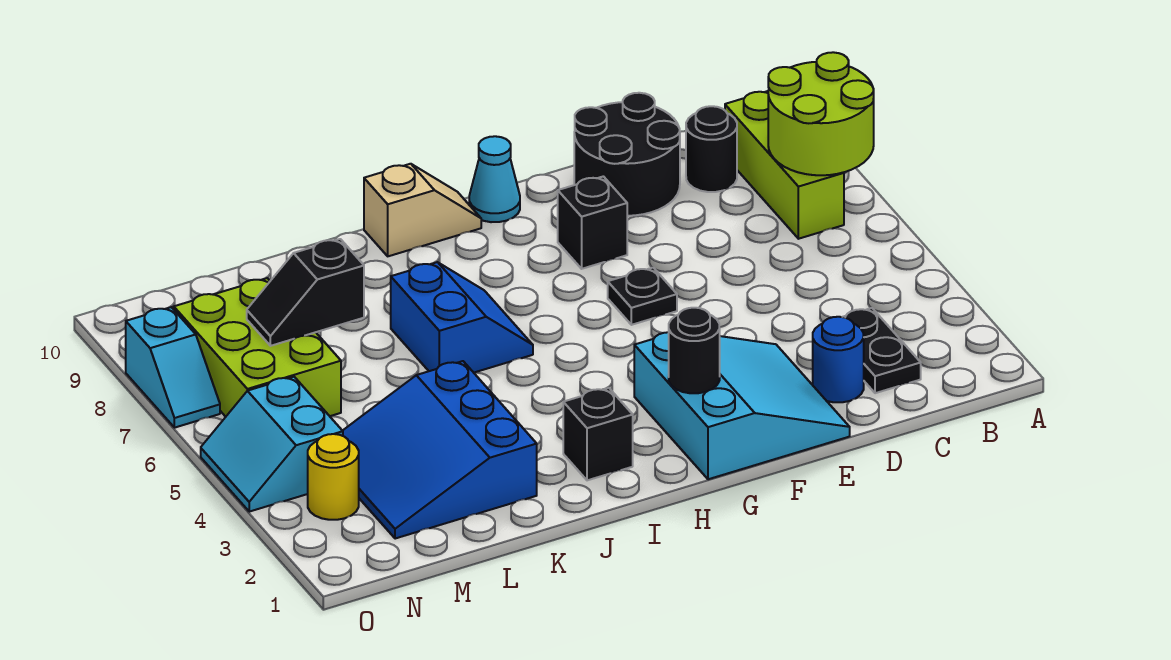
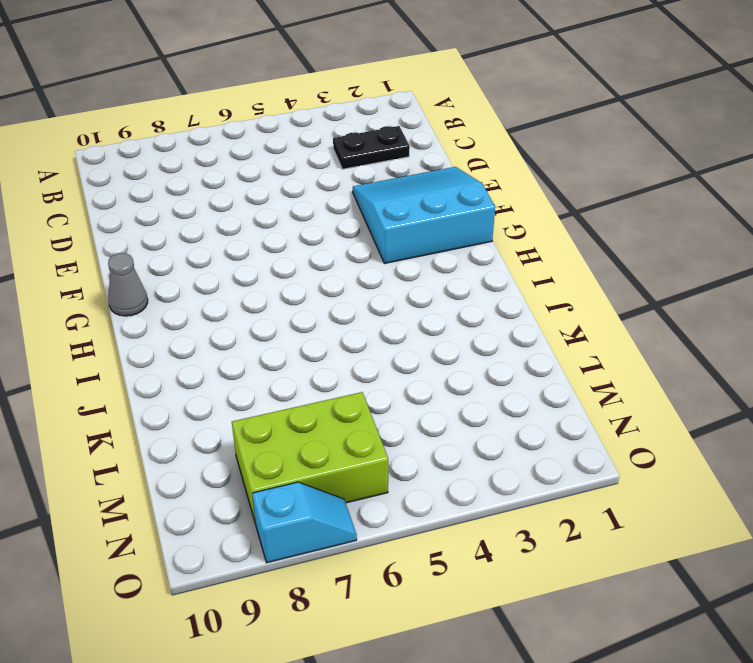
grey 1x1 cone [108,253,148,316] -> cyan 1x1 cone [469,136,520,222]
none -> lime 1x3 brick [725,91,844,239]
none -> black 1x1 round brick [686,106,737,192]
none -> blue 1x1 round brick [813,317,864,402]

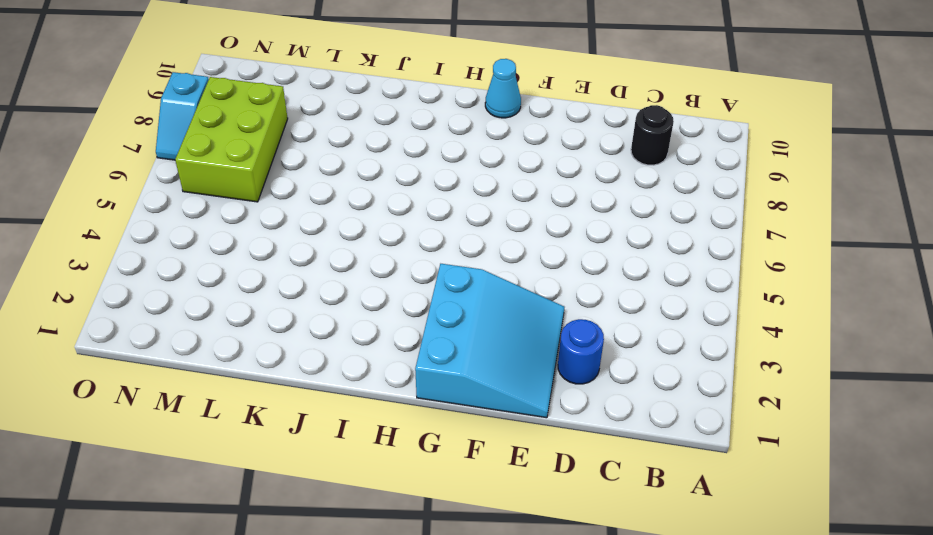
none -> lime 1x3 brick [725,91,844,239]
none -> black 1x2 plate [843,308,921,393]
none -> black 2x2 round brick [574,93,680,216]

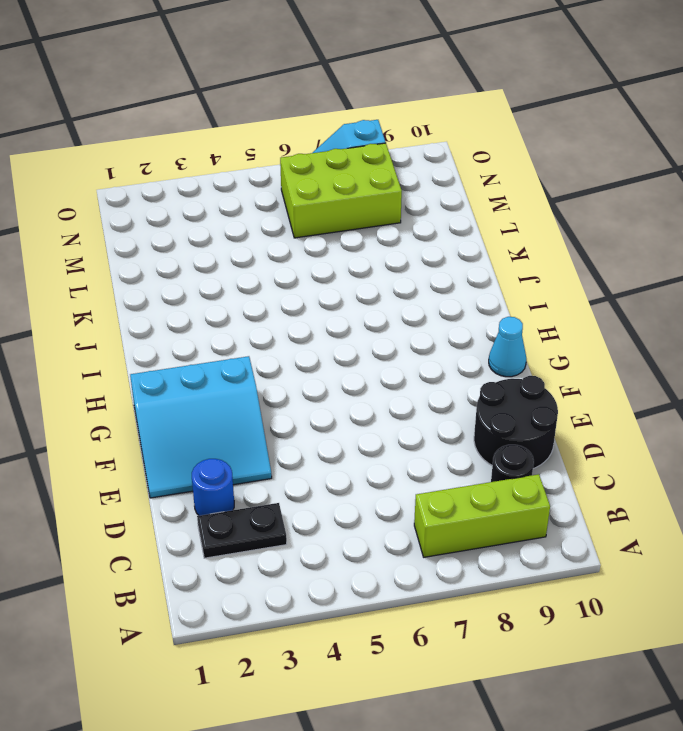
none -> black 1x1 plate [608,268,677,325]
none -> black 1x1 brick [558,176,627,269]
none -> tan 1x2 slope [364,164,481,256]

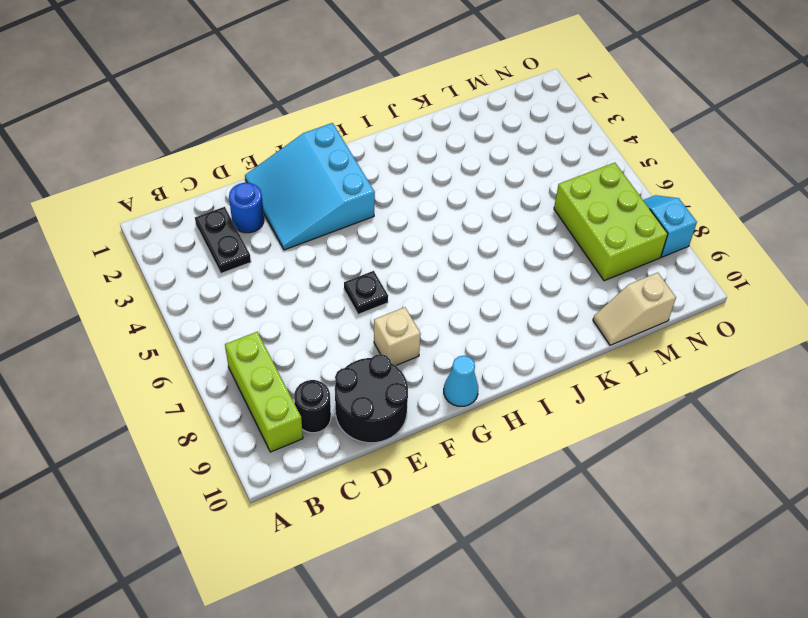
tan 1x1 brick [374,307,421,366] -> black 1x1 brick [558,176,627,269]
tan 1x2 slope [593,273,676,345] -> tan 1x2 slope moved to [364,164,481,256]
none -> black 1x1 brick [563,388,633,480]
none -> blue 2x2 slope [391,262,533,373]
none -> blue 3x3 slope [343,361,537,539]

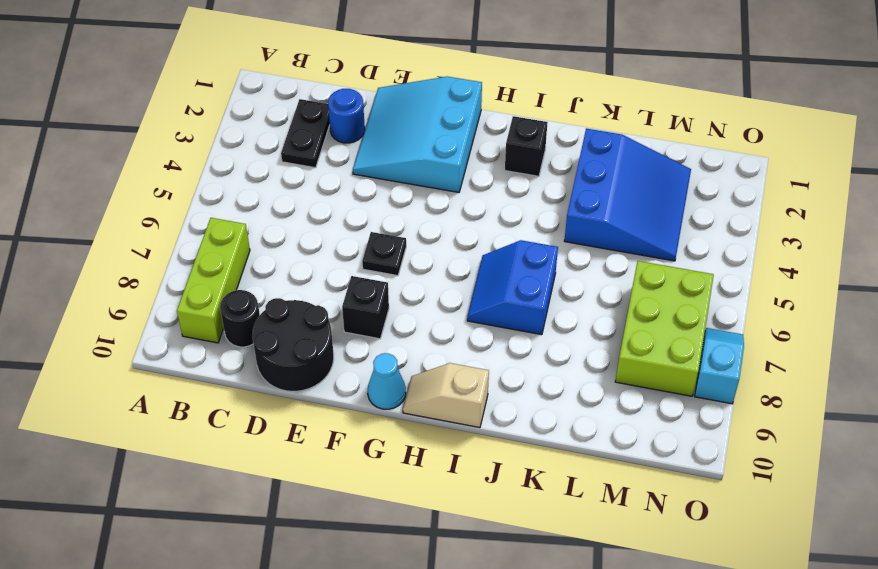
none -> yellow 1x1 round brick [308,434,359,520]
none -> cyan 2x2 slope [201,377,343,512]
none -> lime 2x2 round brick [768,52,874,175]

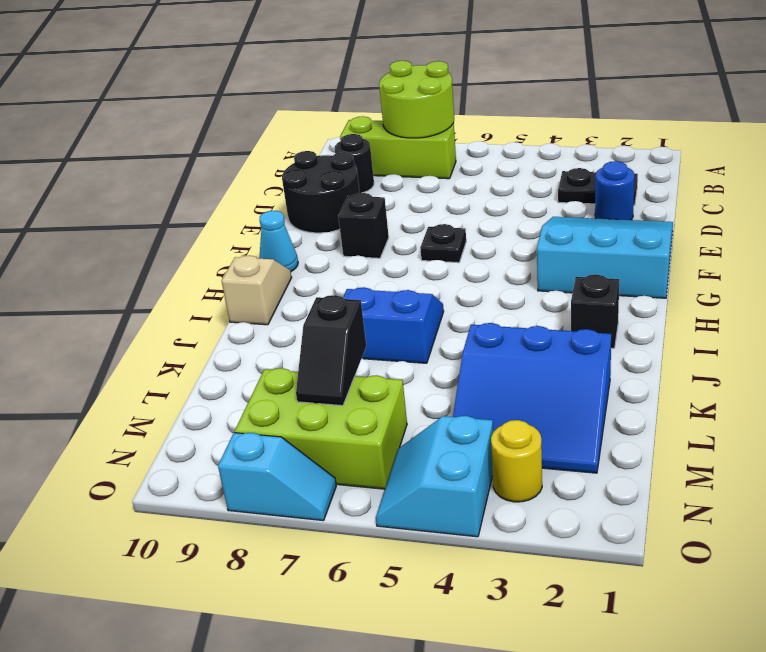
cyan 2x2 slope [376,416,493,537] -> cyan 2x2 slope turned to [201,377,343,512]
none -> black 1x1 round brick [669,308,720,393]

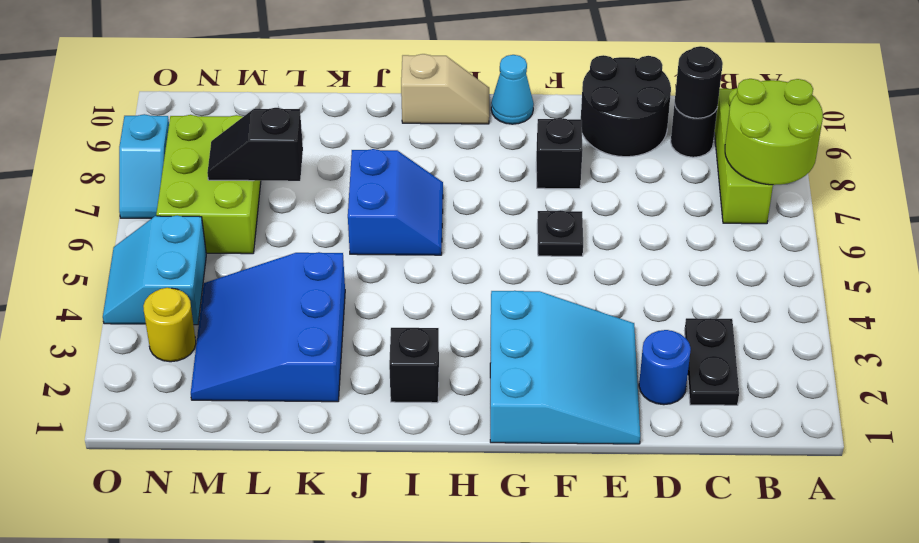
black 1x1 round brick [674,46,723,118] -> black 1x1 round brick moved to [669,308,720,393]

